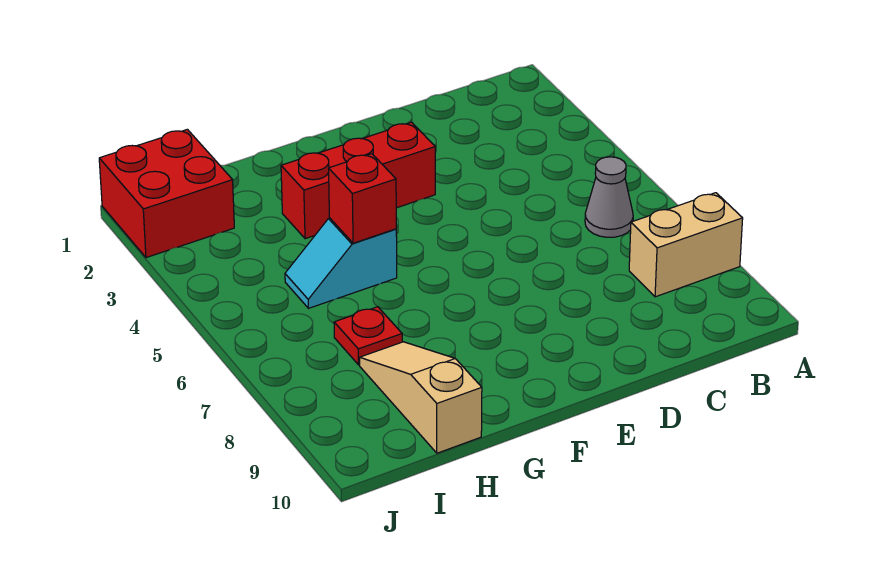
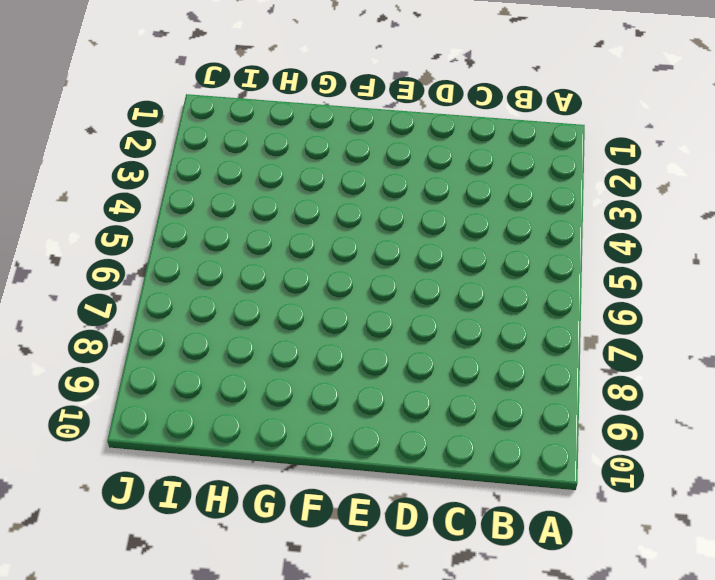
none -> tan 1x2 brick [629,193,743,297]
none -> grey 1x1 cone [585,157,633,237]

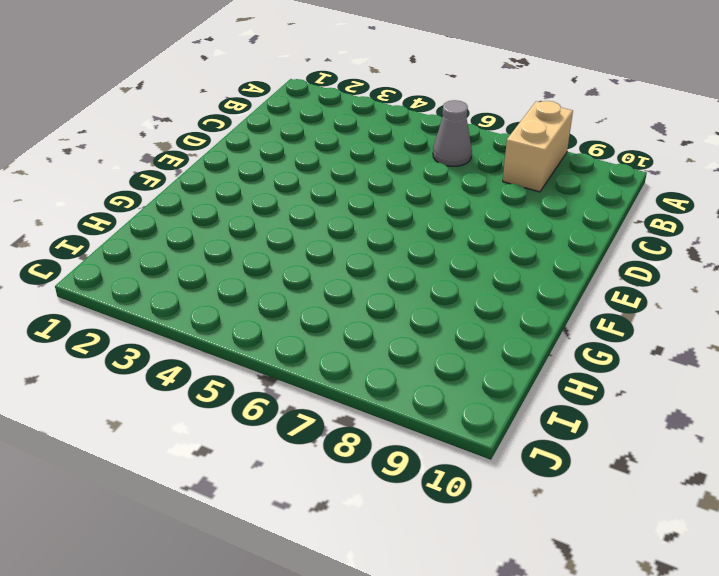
none -> red 1x3 brick [281,122,435,239]
none -> cyan 1x2 slope [285,218,397,308]

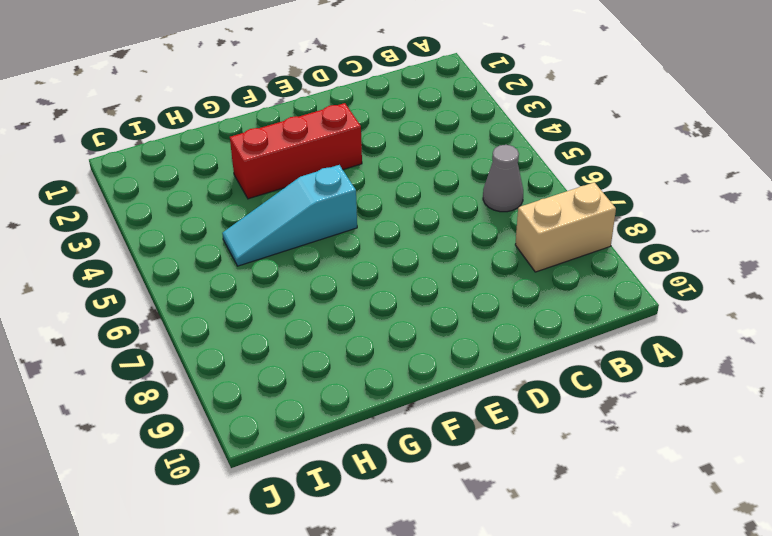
cyan 1x3 slope [222,165,357,266] -> cyan 1x2 slope [285,218,397,308]
none -> red 1x1 plate [334,307,402,365]
none -> tan 1x3 slope [360,342,482,453]

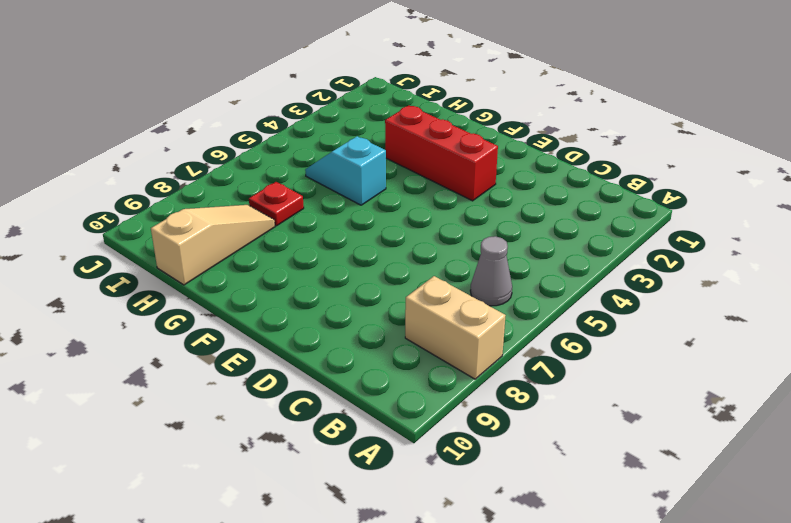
none -> red 2x2 brick [99,129,234,258]
none -> red 1x1 brick [329,154,396,243]

